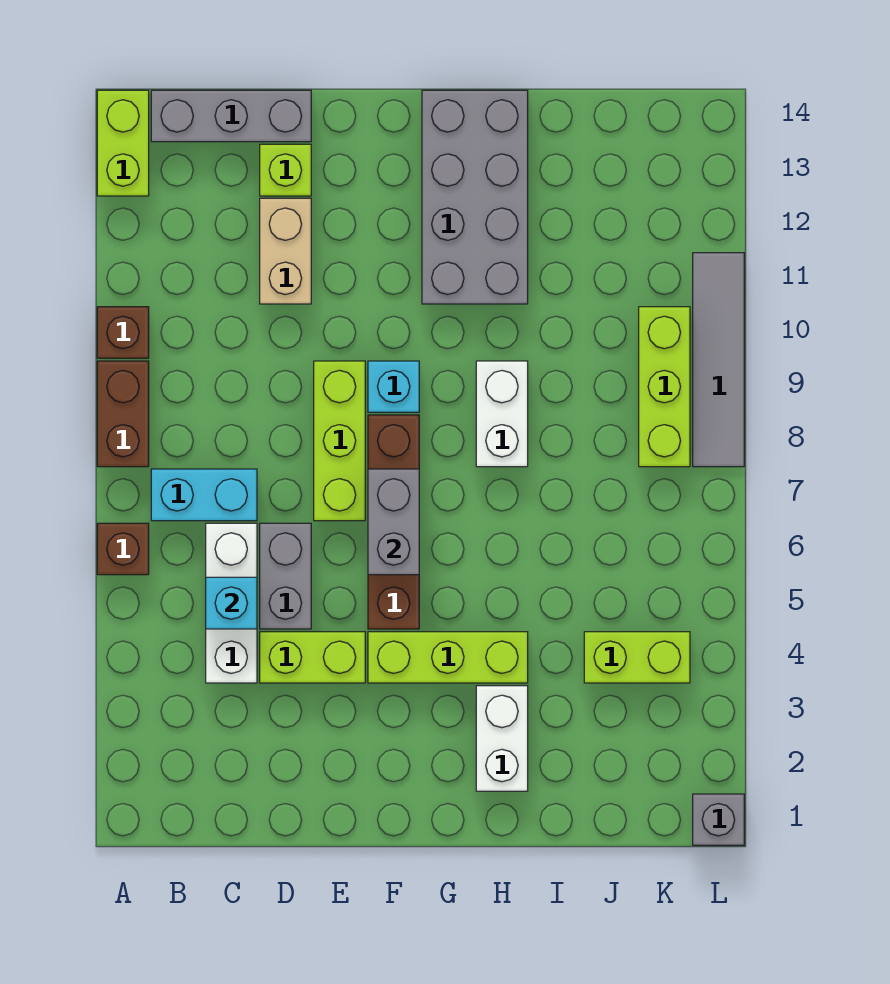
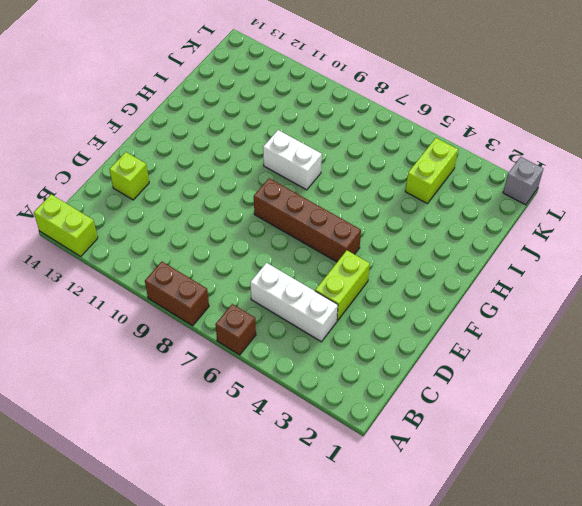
none -> brown 1x1 brick [97,307,149,358]
none -> cyan 1x2 brick [151,469,257,521]
none -> grey 1x3 brick [151,90,311,142]

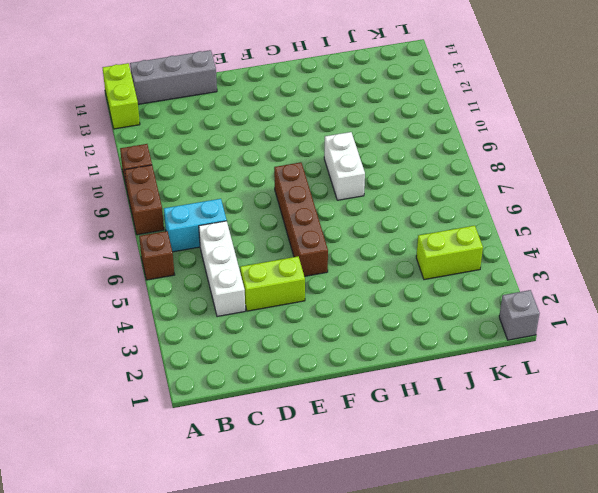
none -> grey 1x2 brick [260,523,311,629]
none -> tan 1x2 brick [260,198,311,304]
none -> lime 1x1 brick [260,144,311,196]

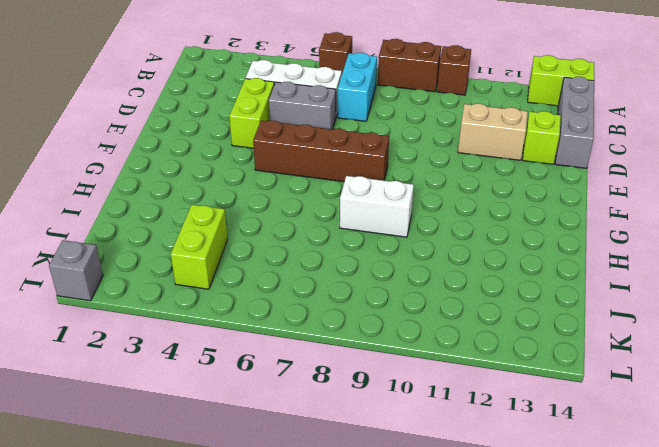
none -> lime 1x3 brick [314,361,365,521]
none -> lime 1x3 brick [368,632,528,683]
none -> cyan 1x1 brick [368,361,419,412]

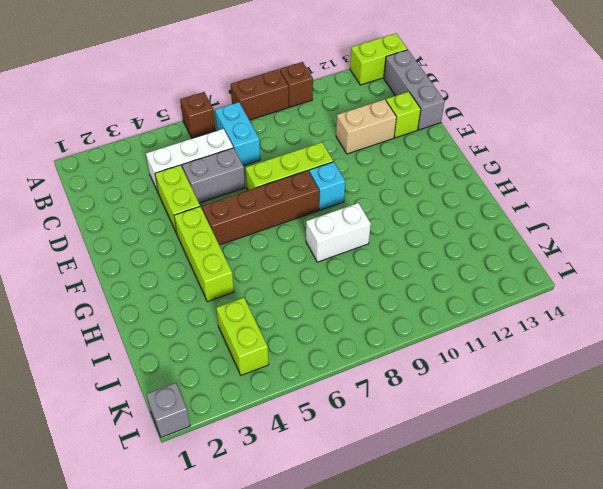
none -> grey 2x4 brick [422,90,528,304]
none -> white 1x2 brick [476,686,528,791]
none -> lime 1x3 brick [639,307,690,467]

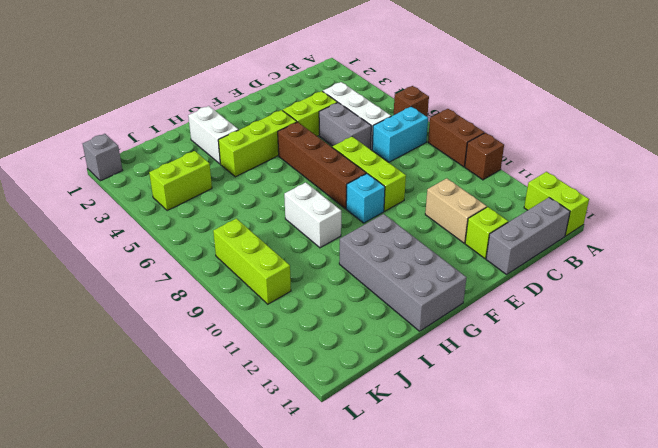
none -> grey 1x4 tile [693,253,744,467]
none -> cyan 1x1 brick [206,577,257,629]
none -> grey 1x2 brick [368,469,419,575]

